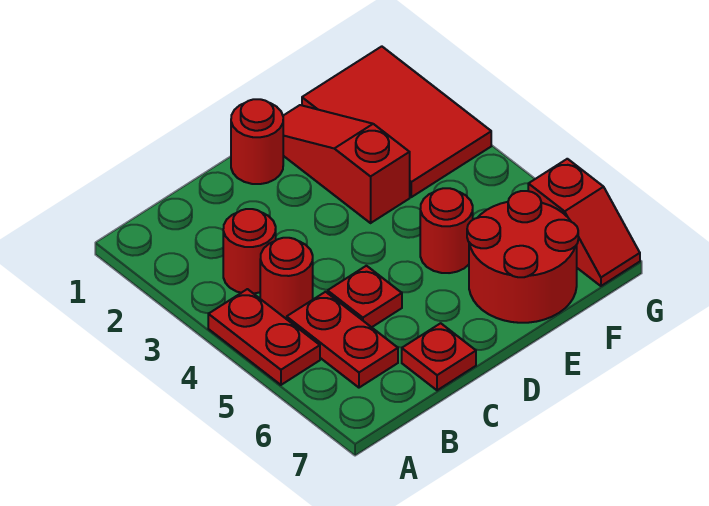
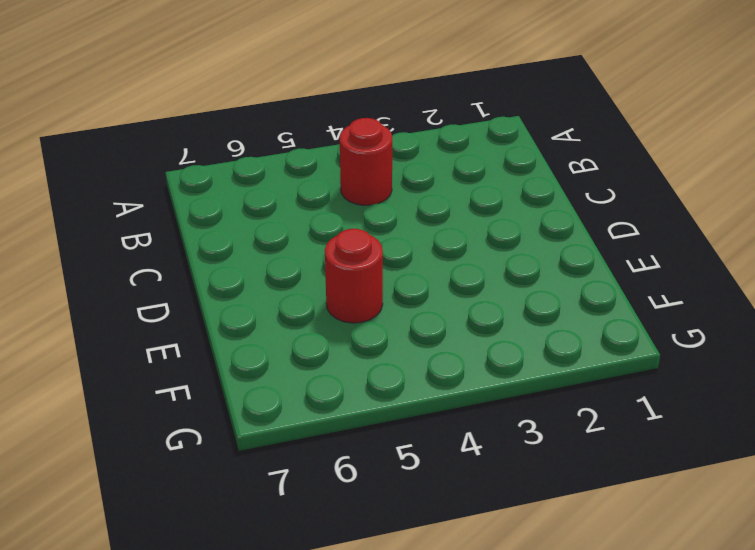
none -> red 1x2 plate [208,289,320,385]
none -> red 1x1 round brick [223,209,276,294]
none -> red 1x2 plate [287,292,398,388]

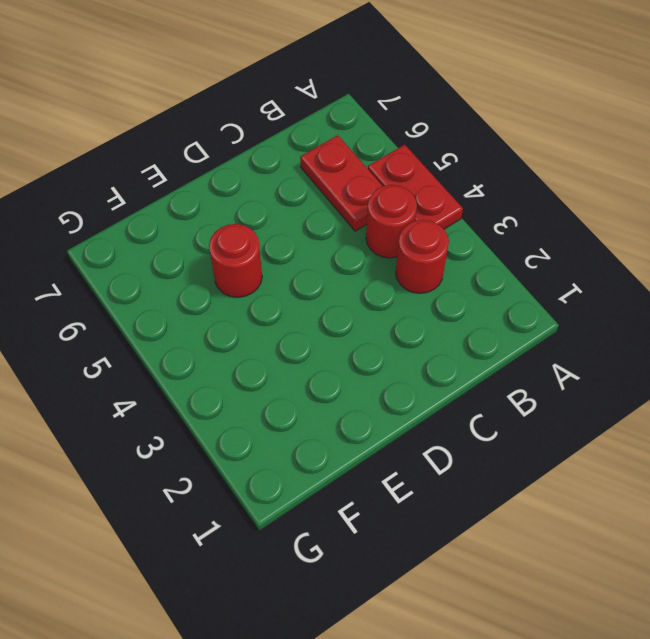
none -> red 1x1 plate [328,266,402,327]
none -> red 1x1 plate [402,323,476,390]
none -> red 1x1 round brick [231,99,283,184]

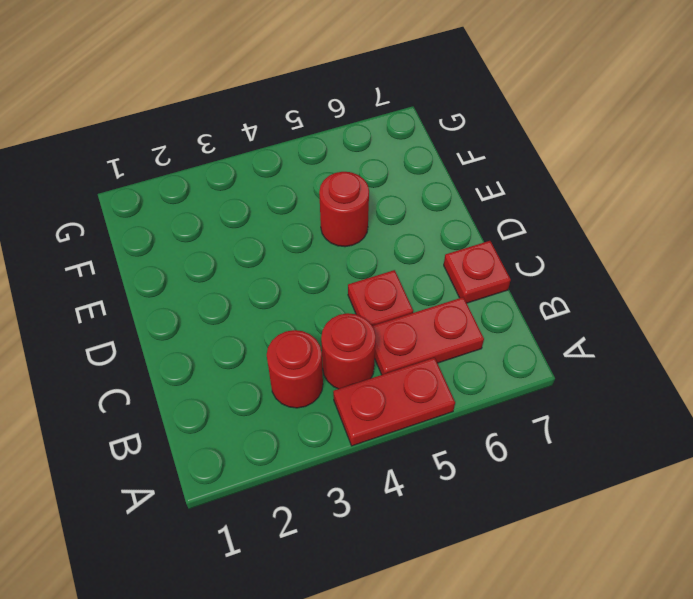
none -> red 1x1 round brick [231,99,283,184]
none -> red 1x3 slope [283,105,410,223]
none -> red 2x2 round brick [467,191,578,323]

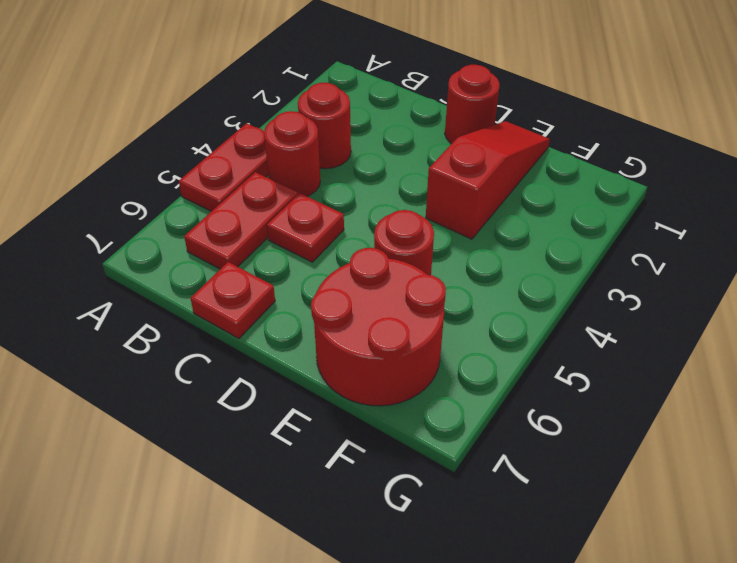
none -> red 2x3 tile [302,46,491,197]
none -> red 1x2 slope [528,159,640,286]

